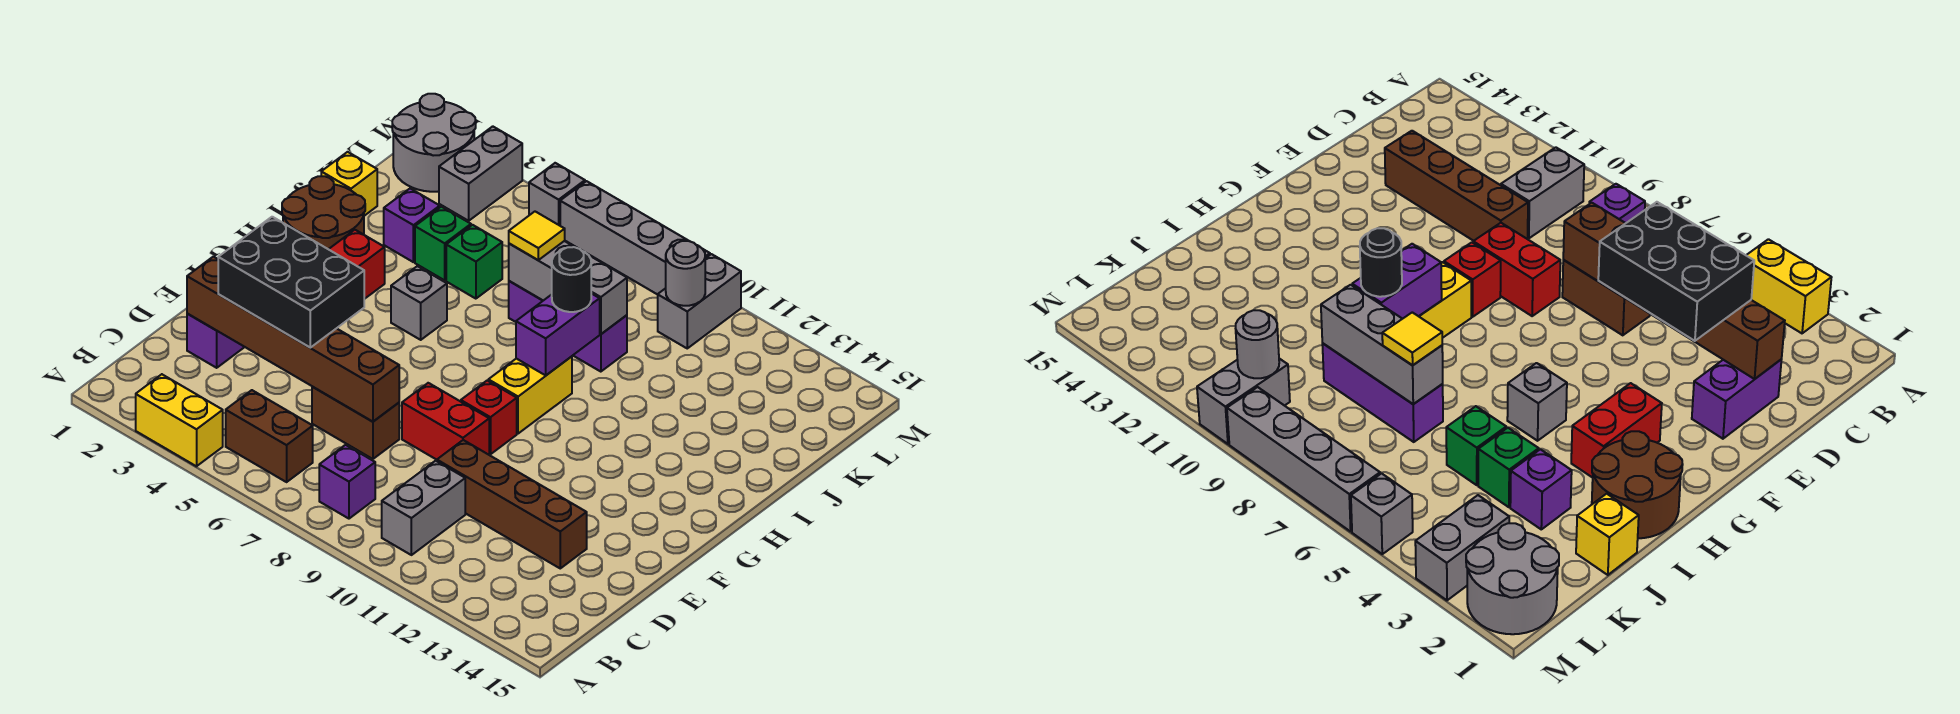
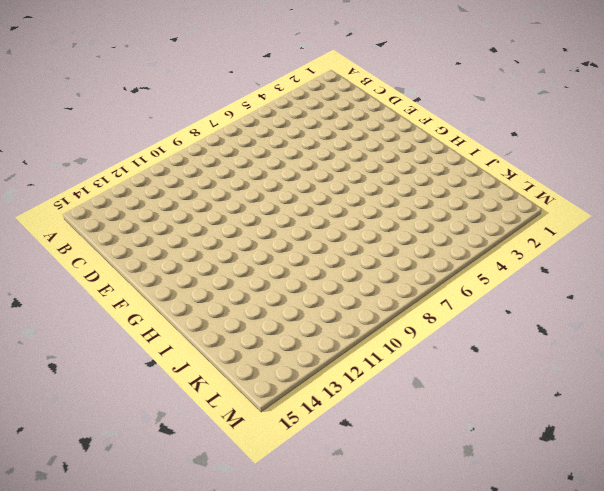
none -> yellow 1x2 brick [136,374,223,466]
none -> brown 1x2 brick [226,390,313,482]
none -> purple 1x1 brick [319,445,375,519]
none -> grey 1x2 brick [382,461,465,555]

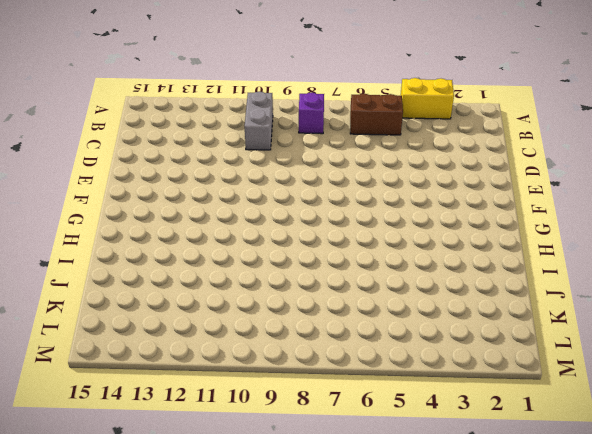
none -> purple 1x2 brick [187,314,244,368]
none -> brown 1x2 brick [312,386,399,459]
none -> brown 1x4 brick [437,440,587,568]
none -> red 1x2 brick [402,383,489,460]

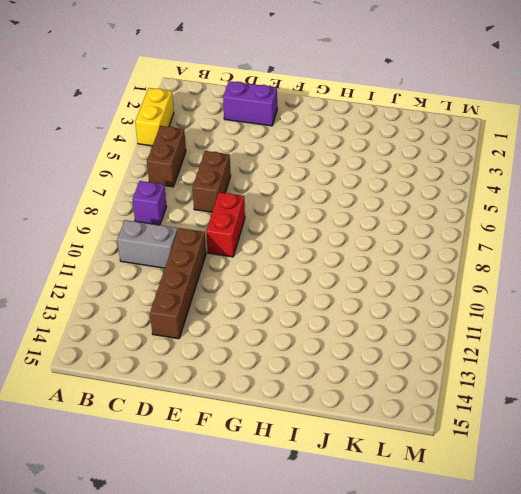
none -> red 1x1 brick [461,381,517,454]
none -> red 1x2 brick [329,230,385,299]
none -> yellow 1x2 brick [488,356,572,434]
none -> brown 2x2 round brick [282,176,365,249]

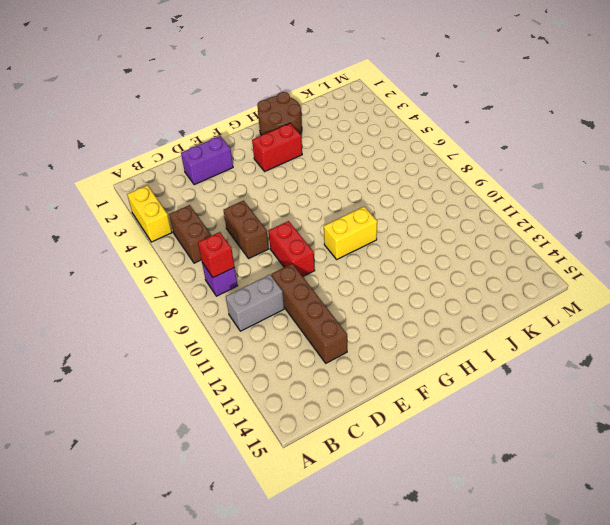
red 1x1 brick [198,232,234,278] -> red 1x1 brick moved to [461,381,517,454]
none -> grey 1x1 brick [391,266,447,340]
none -> yellow 1x1 brick [321,152,377,216]
none -> purple 1x1 brick [384,188,440,262]
none -> green 1x1 brick [415,207,471,280]

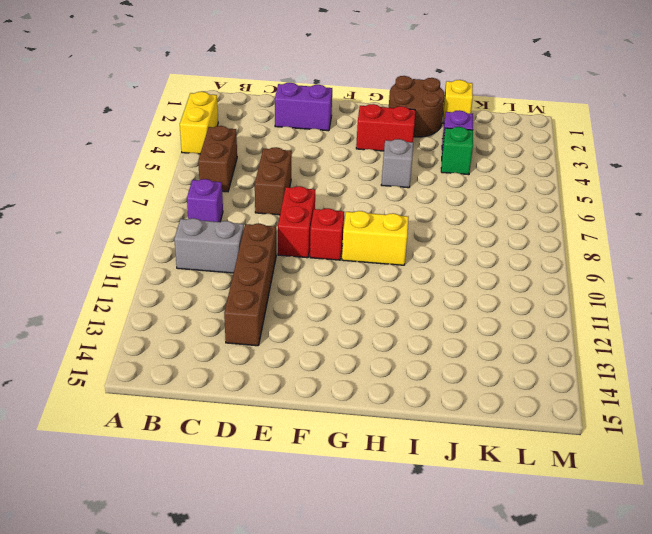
none -> green 1x1 brick [446,225,502,299]
none -> purple 1x3 brick [509,281,627,372]
none -> grey 2x2 round brick [392,94,476,192]
none -> grey 1x2 brick [439,126,522,221]

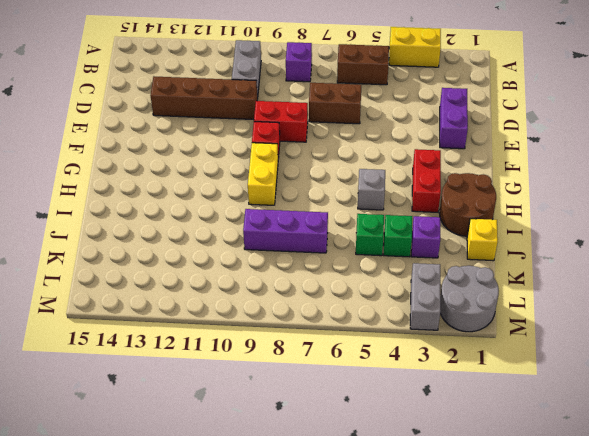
none -> grey 1x2 brick [658,254,741,348]
none -> grey 1x1 brick [529,163,585,226]
none -> grey 1x4 brick [560,181,710,295]
none -> brown 1x6 brick [187,257,399,422]

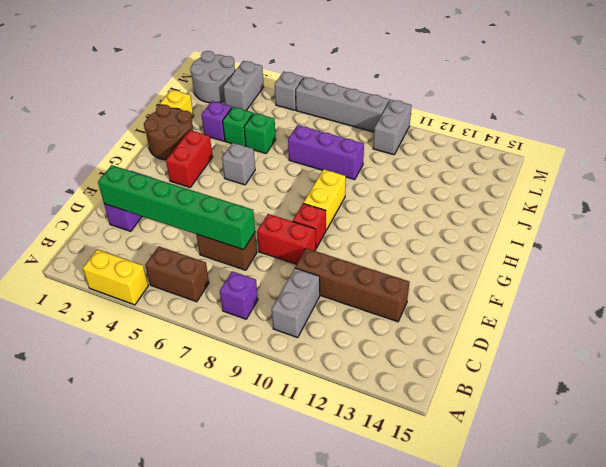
green 1x6 brick [98,165,255,250] -> brown 1x6 brick [187,257,399,422]
none -> purple 1x2 brick [516,293,600,375]
none -> grey 1x3 brick [509,241,627,334]
none -> grey 1x1 round brick [666,241,705,306]
none -> black 2x3 brick [218,217,364,348]

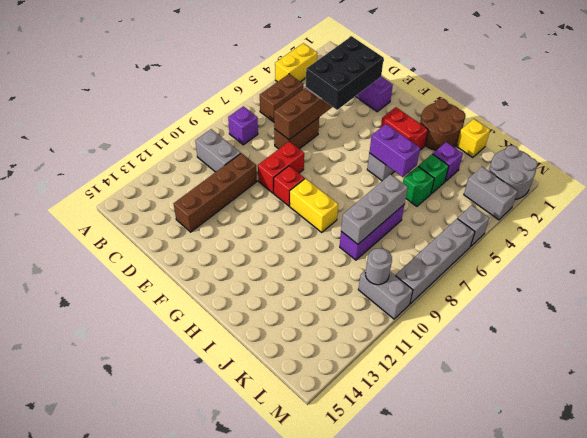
purple 1x2 brick [369,124,420,177] -> purple 1x2 brick moved to [516,293,600,375]
none -> black 1x1 round brick [552,247,591,312]
none -> yellow 1x1 tile [509,212,565,260]

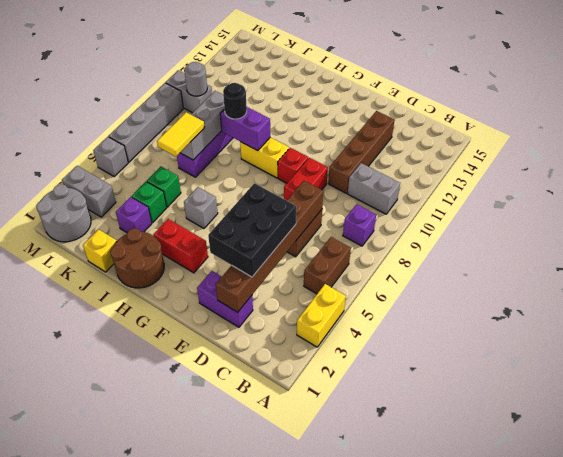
yellow 1x2 tile [157,112,205,157] -> yellow 1x1 tile [509,212,565,260]

